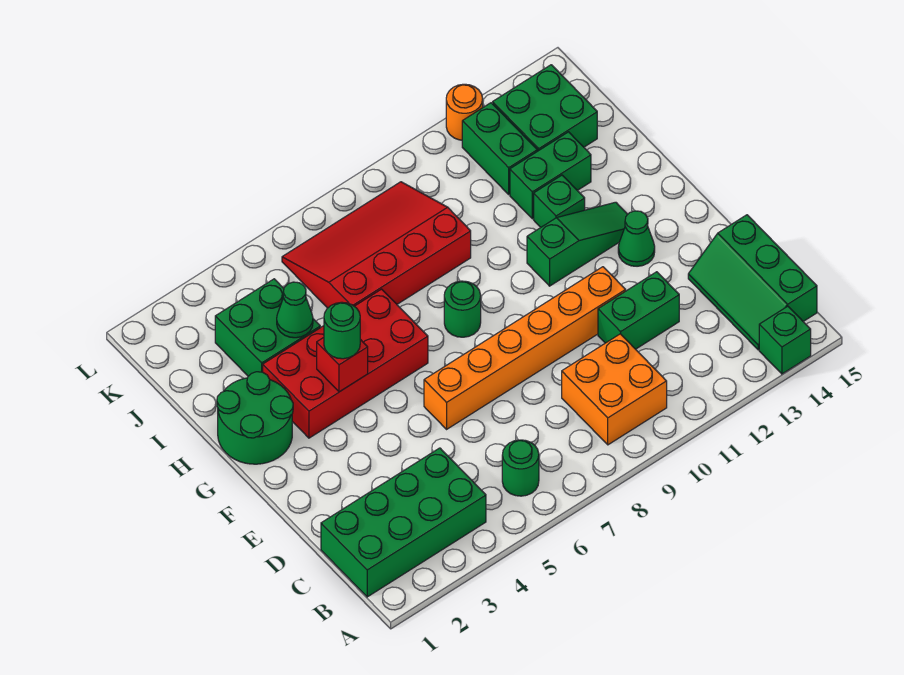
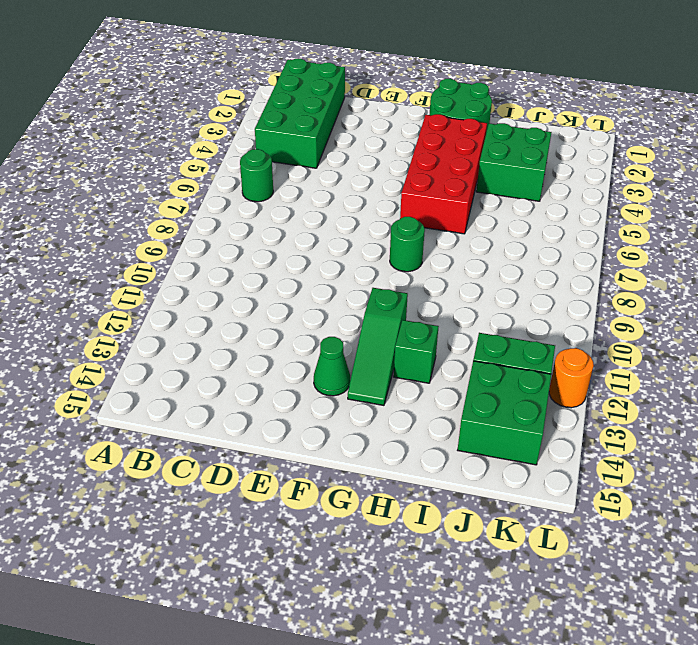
none -> green 1x1 brick [759,306,811,374]
none -> orange 2x2 brick [562,334,667,445]
none -> green 2x3 slope [688,215,817,350]

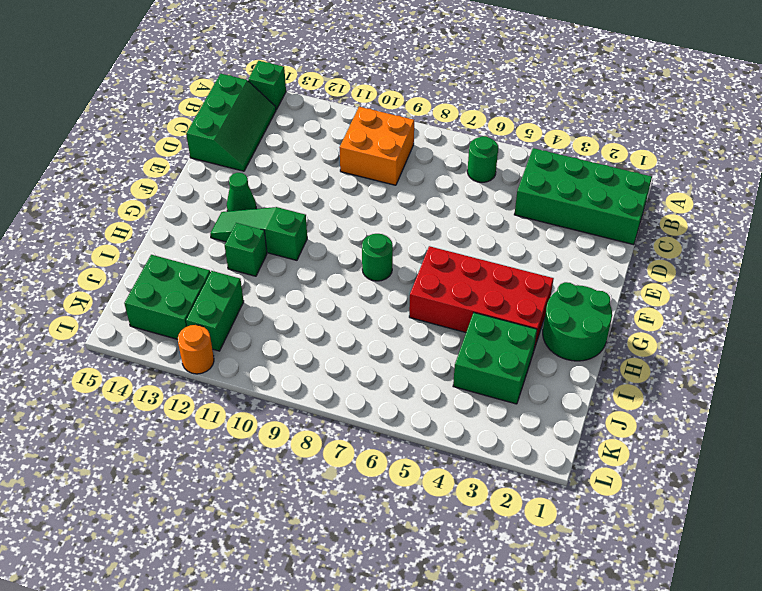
none -> green 1x2 brick [598,272,679,349]
none -> orange 1x6 brick [424,267,626,429]
none -> red 3x4 slope [282,182,471,308]

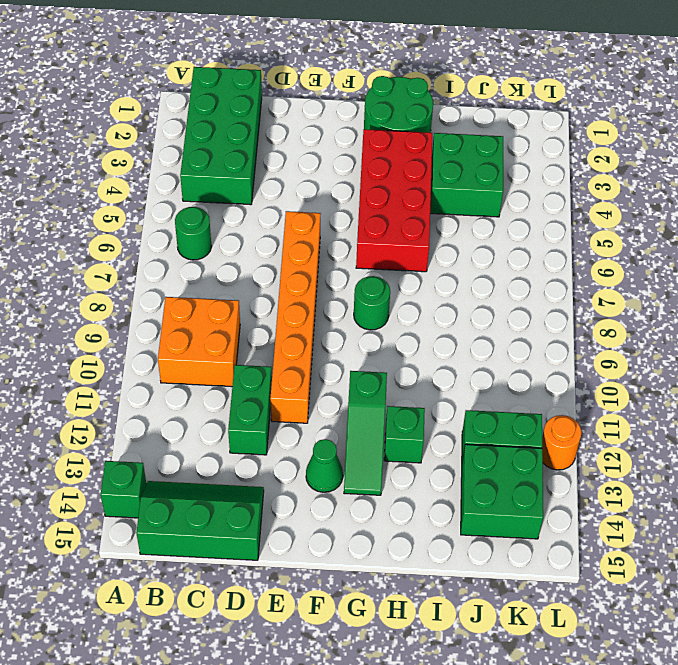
none -> red 3x4 slope [282,182,471,308]
none -> green 1x2 brick [510,132,591,219]
none -> red 1x1 brick [317,338,368,392]

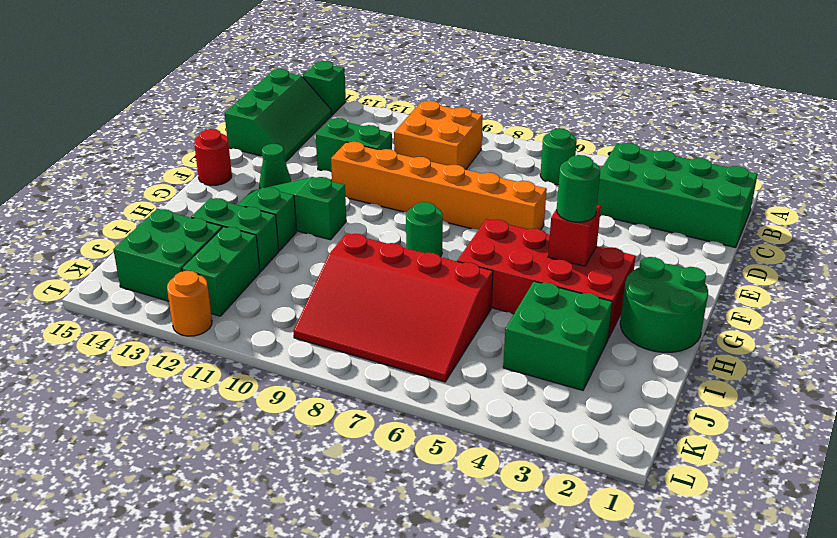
red 1x1 round brick [194,129,232,185] -> none
none -> green 1x1 cone [277,282,313,338]

